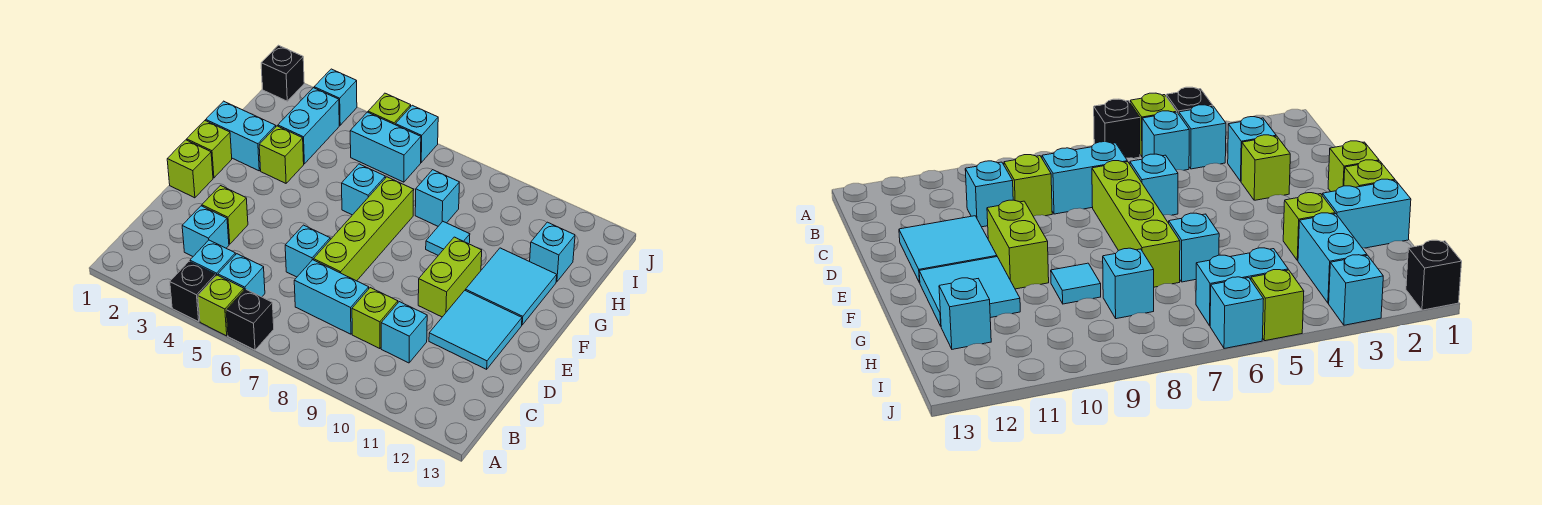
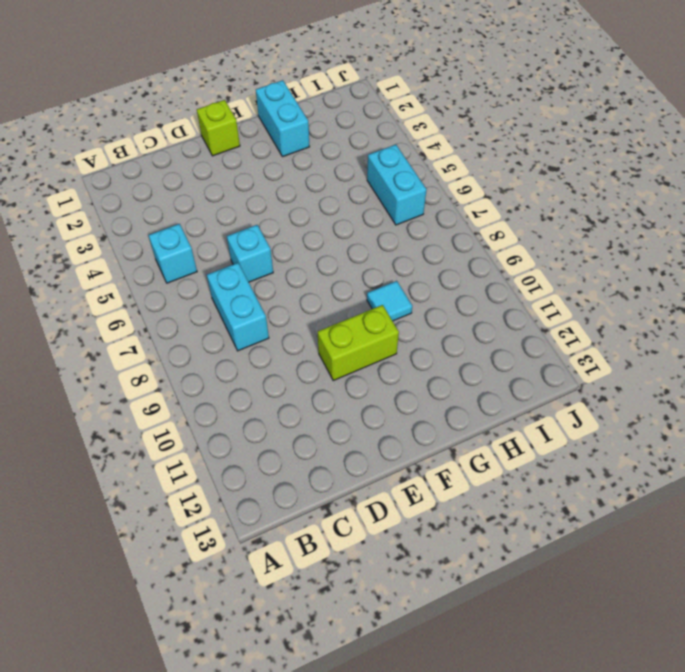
none -> black 1x1 brick [170,261,216,322]
none -> lime 1x1 brick [198,275,244,336]
none -> black 1x1 brick [226,289,274,350]

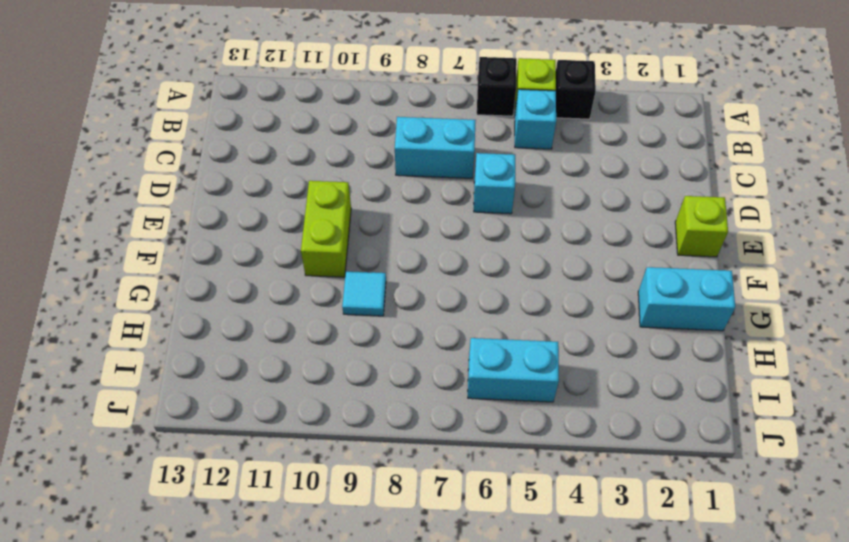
none -> cyan 1x1 brick [190,240,236,275]
none -> cyan 1x1 brick [182,206,229,256]
none -> lime 1x1 brick [352,288,398,349]

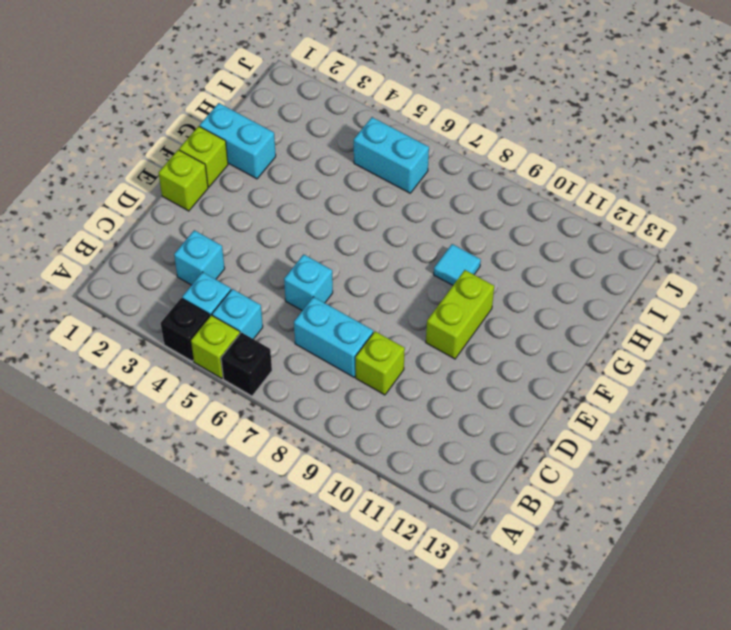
none -> cyan 1x1 brick [381,302,427,363]
none -> lime 1x1 brick [202,186,248,244]
none -> lime 1x4 brick [314,177,414,281]

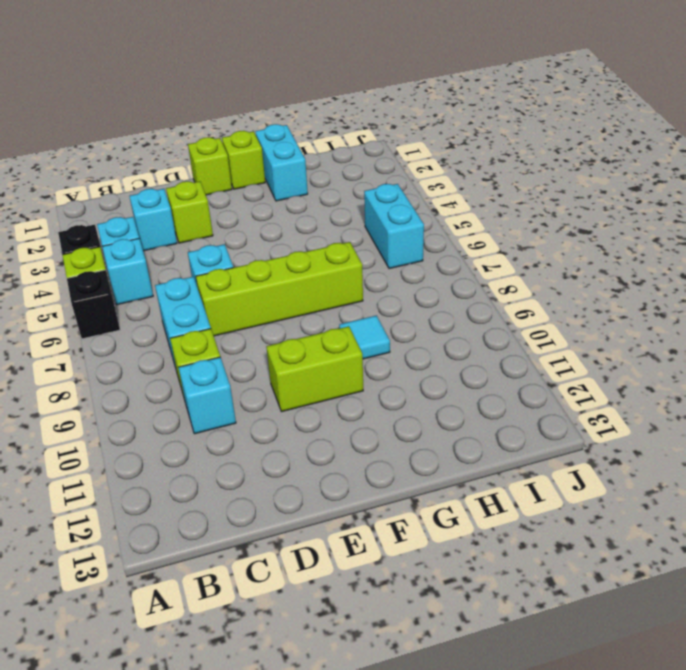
none -> cyan 2x2 tile [429,290,522,369]
none -> cyan 2x2 tile [466,248,557,325]
none -> lime 1x1 brick [259,126,304,183]

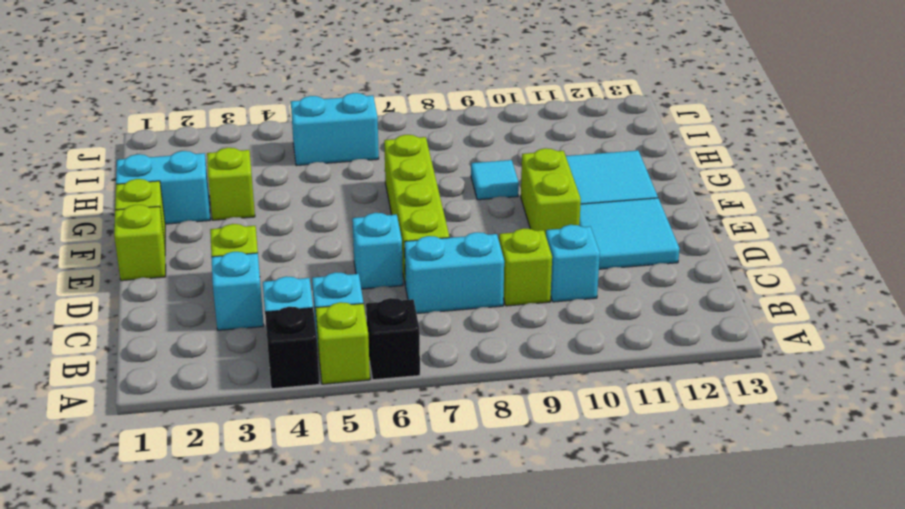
none -> cyan 1x1 brick [342,164,385,215]
none -> cyan 1x2 brick [278,88,339,164]
none -> cyan 1x1 brick [415,170,459,226]

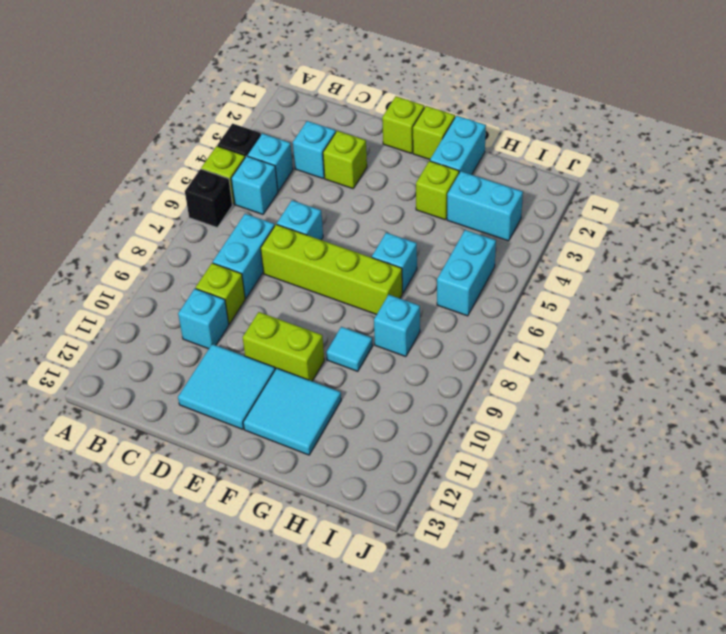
none -> cyan 1x1 brick [530,222,575,282]
none -> black 1x1 brick [261,45,304,101]
none -> cyan 1x1 brick [314,69,357,125]

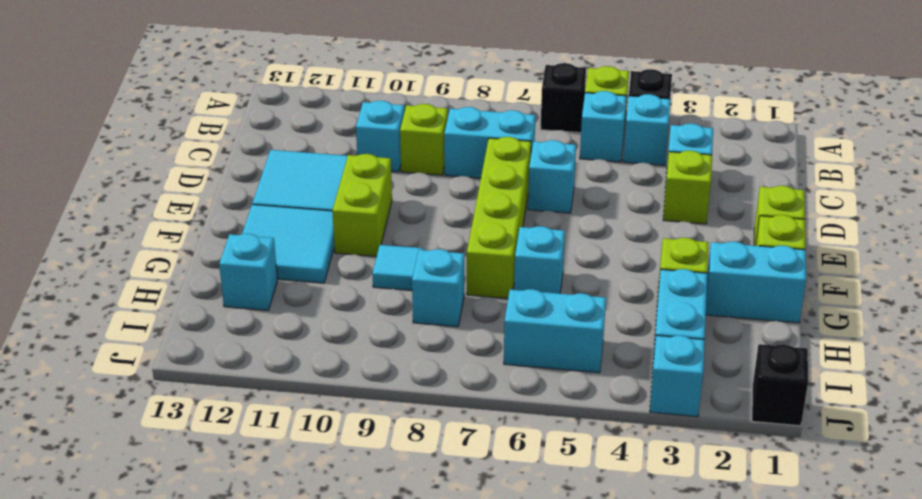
none -> lime 1x1 brick [368,93,411,124]
none -> cyan 1x1 brick [395,105,438,162]

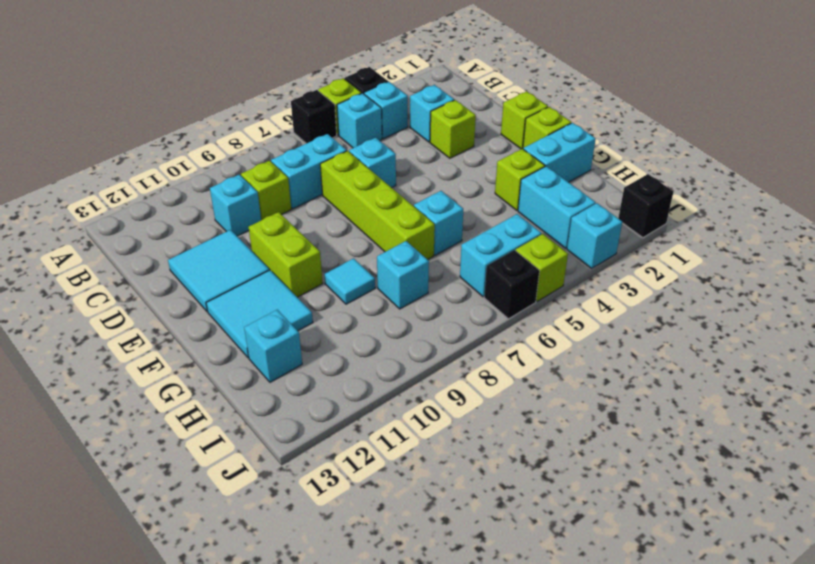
black 1x1 brick [484,250,539,319] -> cyan 1x1 brick [395,105,438,162]

